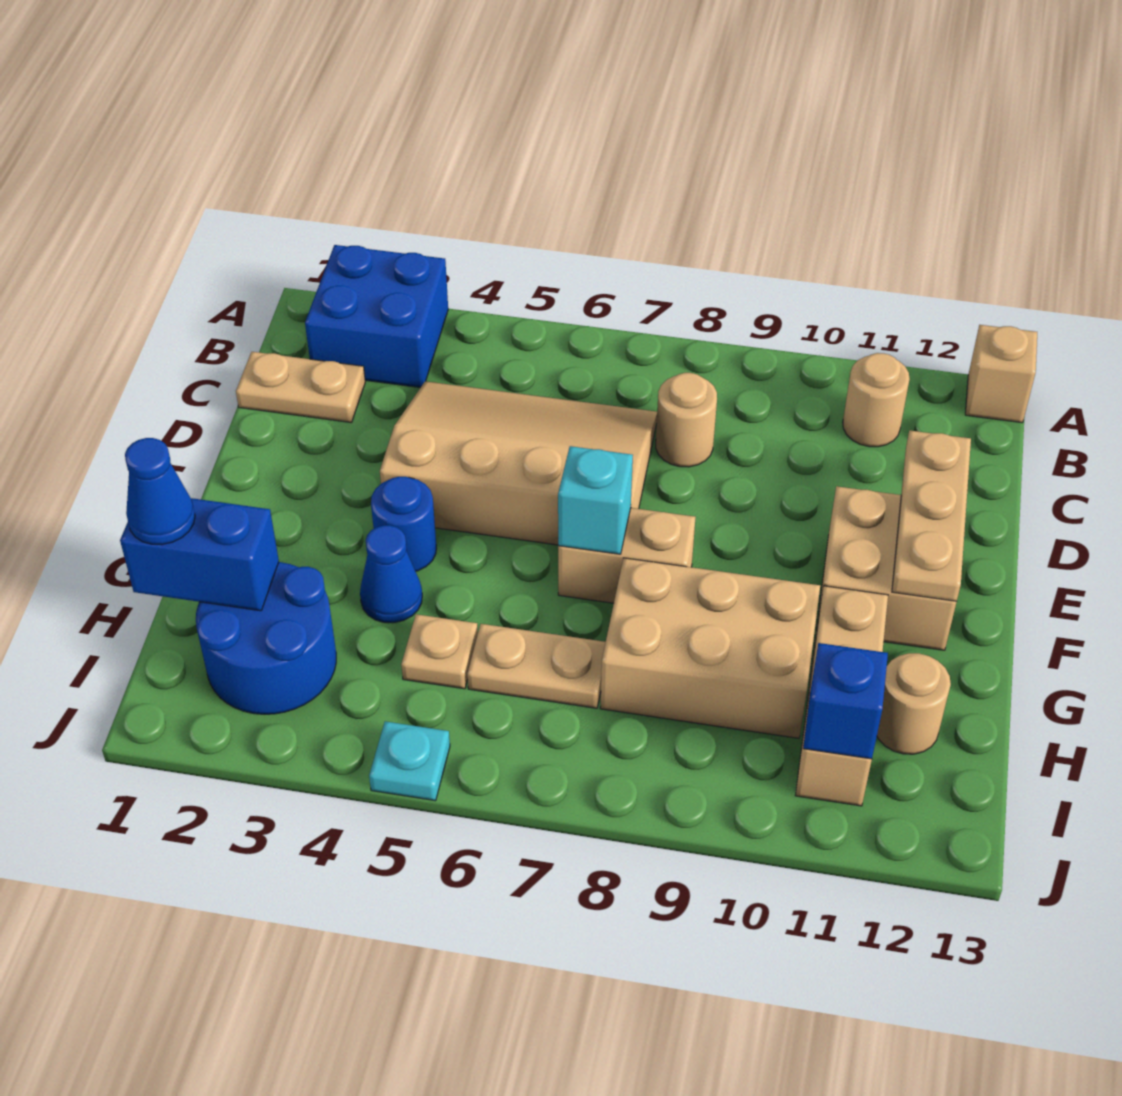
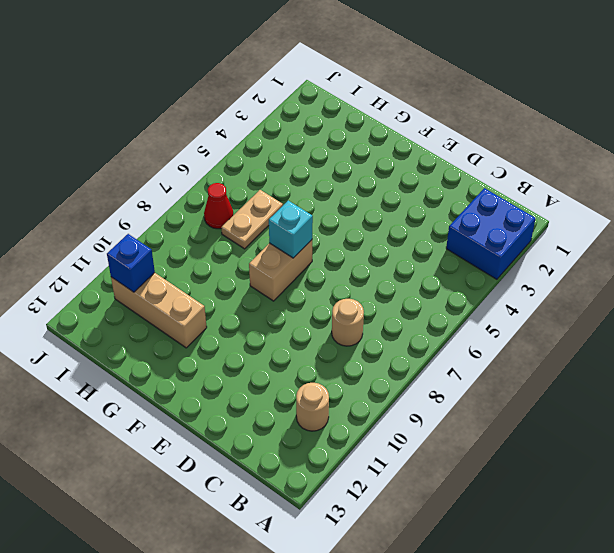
red 1x1 cone [204,183,233,229] -> none
none -> tan 1x1 brick [965,325,1037,423]
none -> tan 1x2 plate [236,352,365,423]
none -> tan 3x4 slope [380,381,657,545]

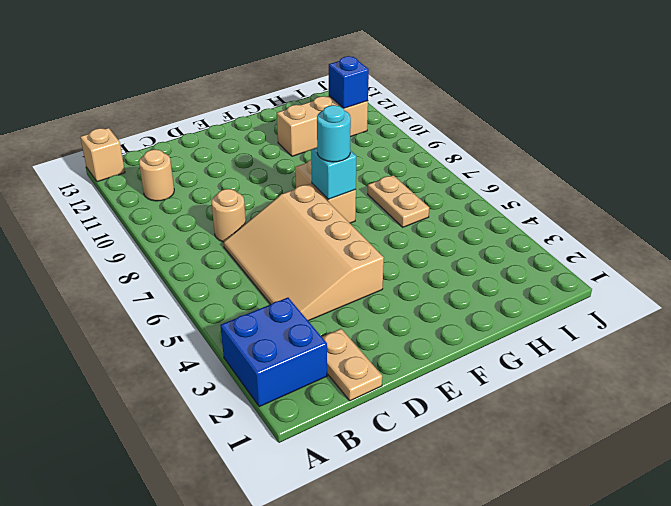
cyan 1x1 round brick [317,105,351,162] -> none
none -> tan 2x2 brick [817,486,956,650]
none -> blue 1x1 round brick [371,477,436,571]
none -> blue 1x1 cone [360,525,422,623]

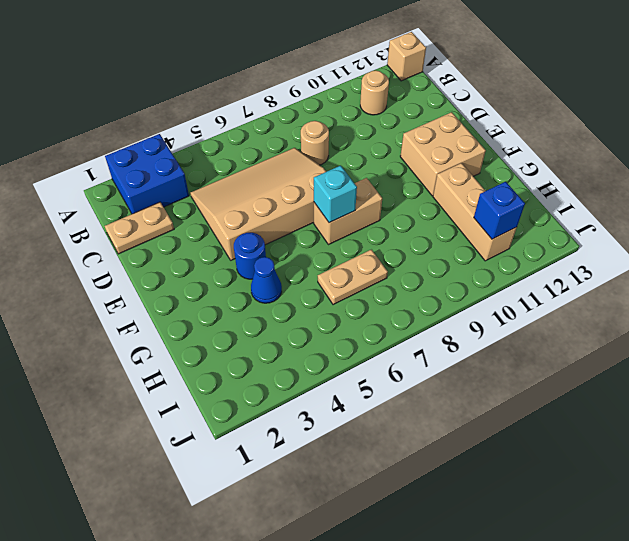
none -> tan 2x3 brick [600,558,820,738]
none -> blue 2x2 round brick [196,562,336,714]
none -> tan 1x1 plate [401,614,478,689]

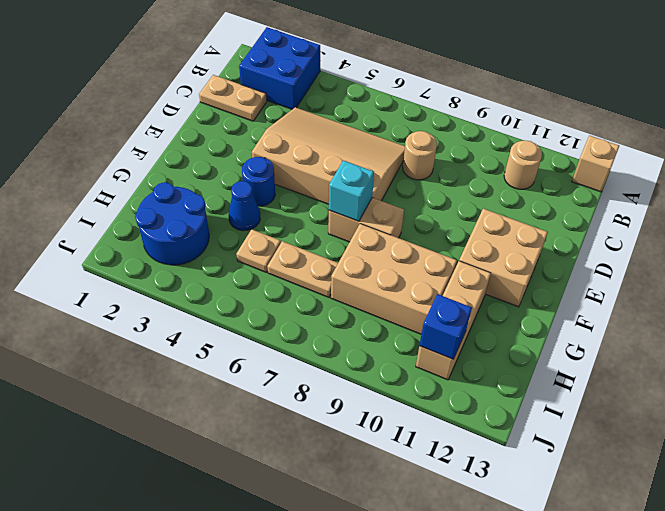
none -> tan 1x1 round brick [877,653,951,754]
none -> cyan 1x1 plate [369,721,450,801]
none -> tan 1x3 plate [892,431,971,601]

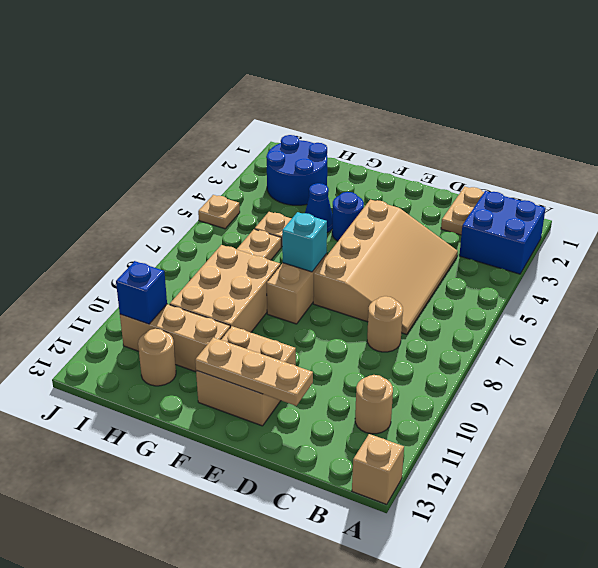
tan 1x1 plate [198,195,240,229] -> cyan 1x1 plate [369,721,450,801]
none -> blue 1x2 brick [120,498,279,611]
none -> blue 1x1 cone [125,438,195,545]

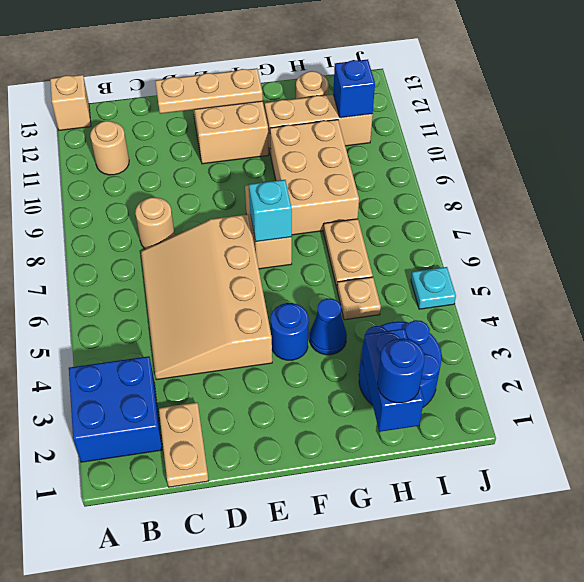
blue 1x1 round brick [378,338,425,403] -> blue 1x1 cone [125,438,195,545]

